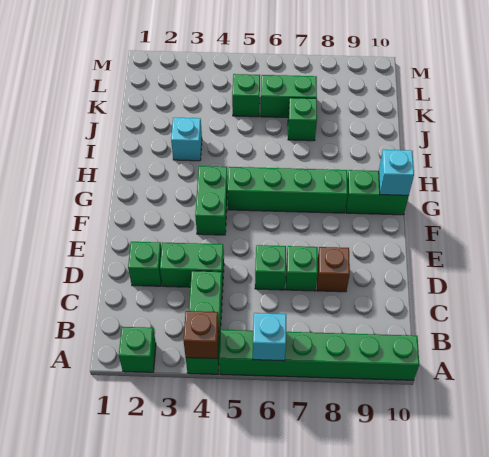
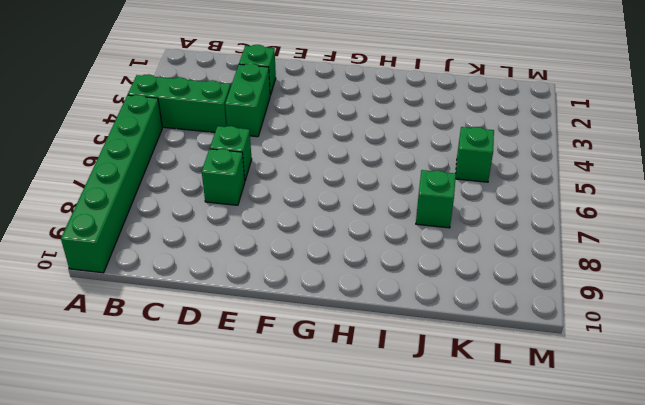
none -> green 1x1 brick [119,327,156,372]
none -> brown 1x1 brick [317,247,350,292]
none -> green 1x2 brick [195,166,228,235]

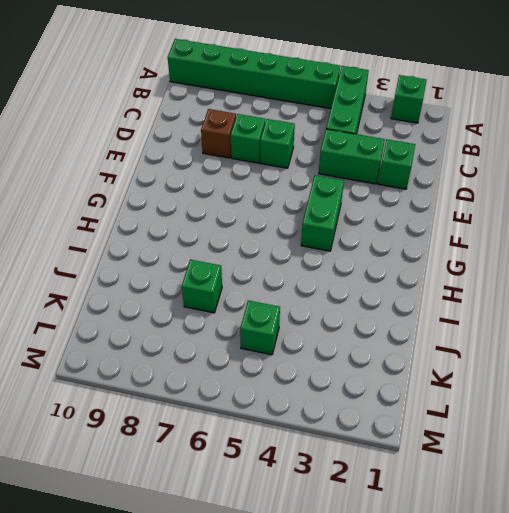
none -> green 1x4 brick [228,167,348,213]
none -> green 1x2 brick [346,170,409,215]
none -> cyan 1x1 brick [171,118,202,161]

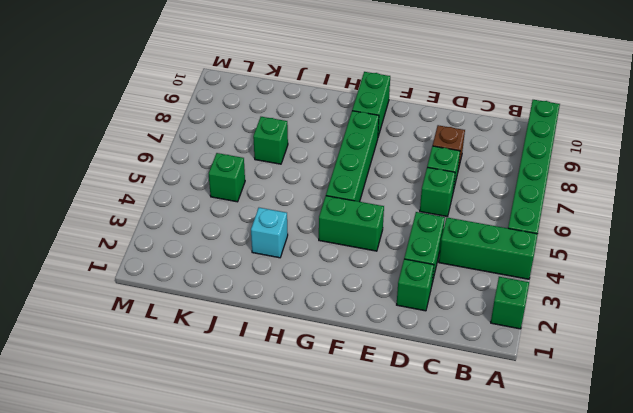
none -> green 1x2 brick [260,75,317,118]
none -> brown 1x1 brick [184,311,219,359]
none -> cyan 1x1 brick [253,313,286,361]

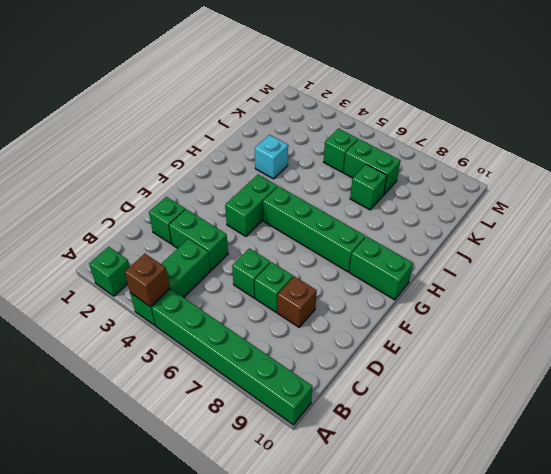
none -> cyan 1x1 brick [253,313,286,361]
none -> cyan 1x1 brick [379,150,414,196]

